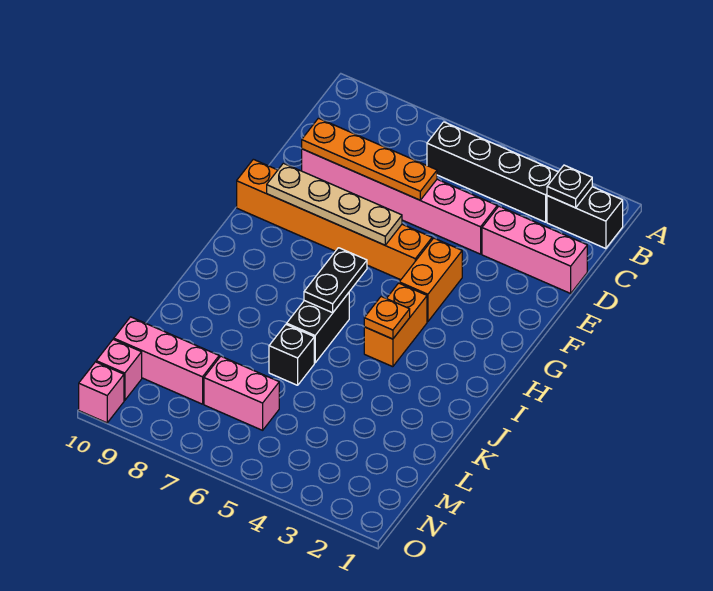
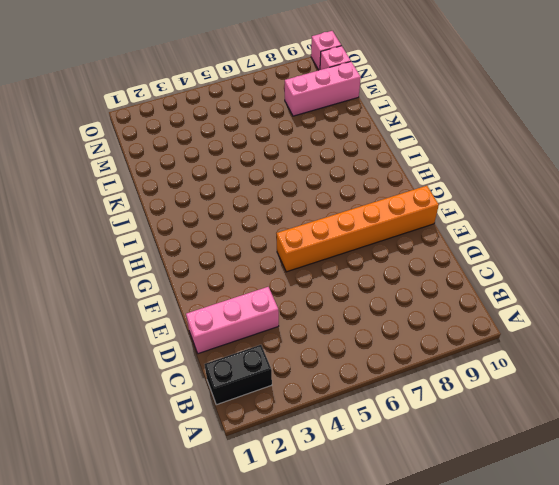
none -> black 1x4 brick [427,122,558,222]
none -> pink 1x6 brick [302,149,497,254]
none -> orange 1x2 brick [399,238,462,322]

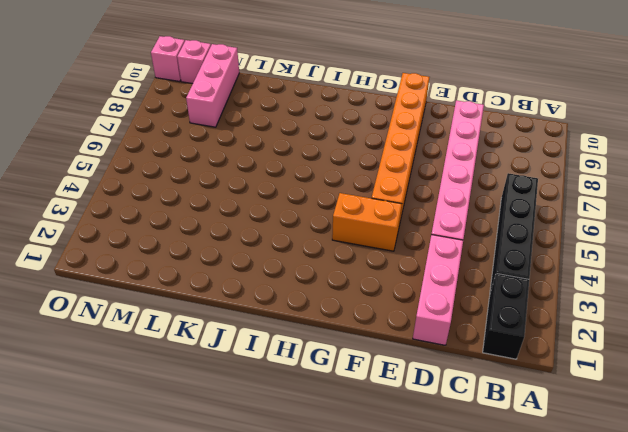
none -> orange 1x2 brick [364,283,427,367]
none -> black 1x2 brick [287,293,349,363]
none -> black 1x1 brick [269,324,314,385]

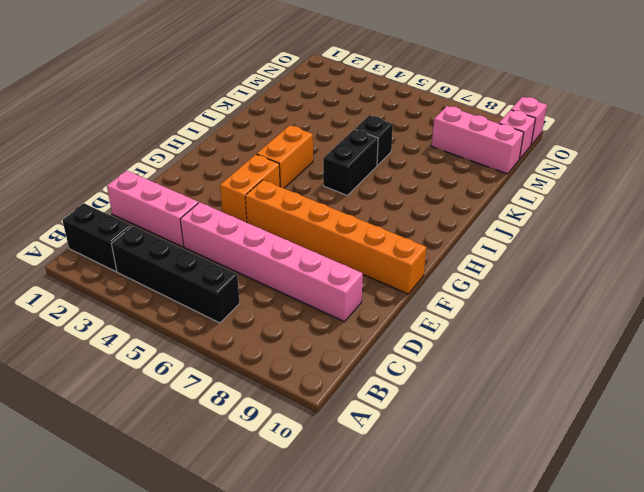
none -> pink 1x2 brick [204,356,279,430]
none -> black 1x1 plate [547,165,592,208]
none -> orange 1x4 plate [302,118,437,200]

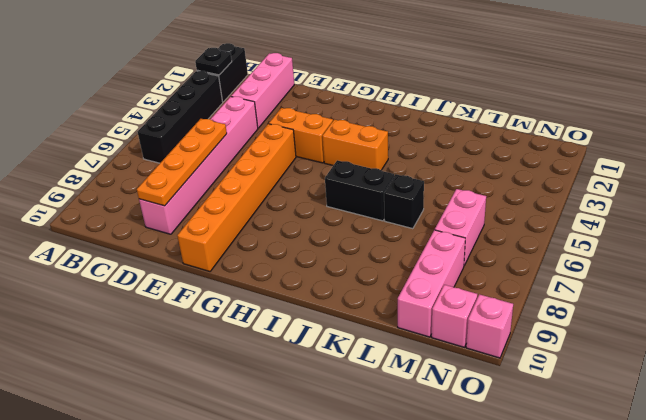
none -> tan 1x4 plate [267,163,402,245]
none -> black 1x2 plate [304,248,367,313]
none -> orange 1x1 plate [364,296,410,339]

